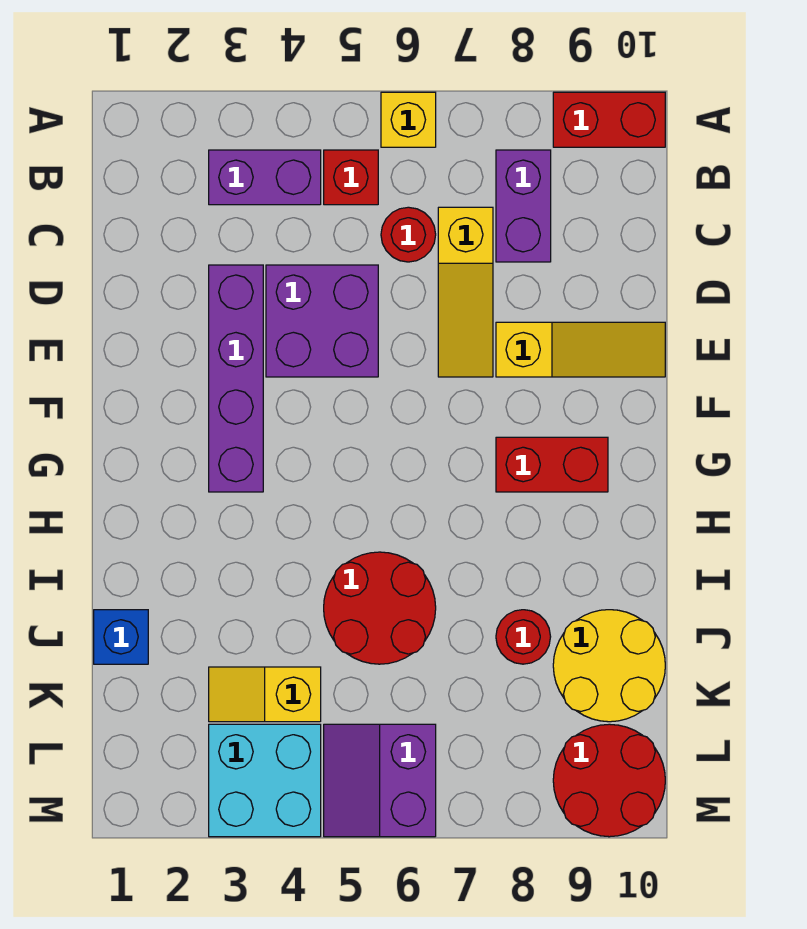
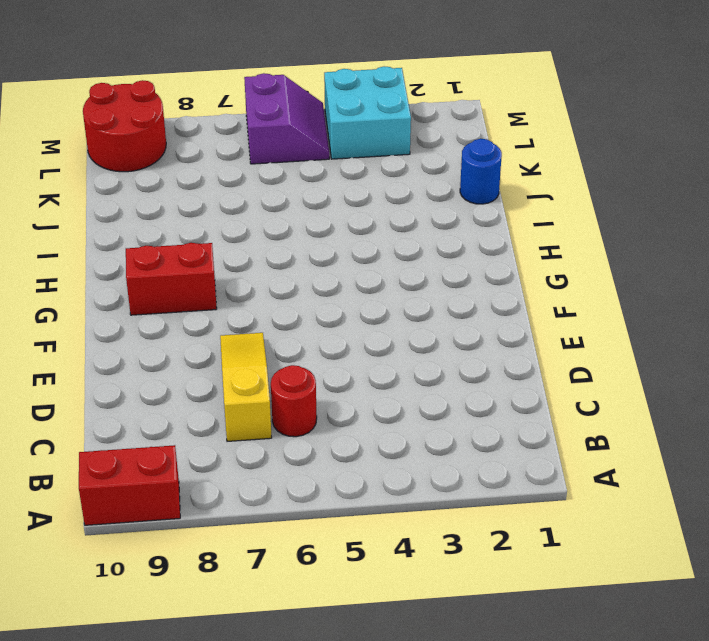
blue 1x1 round brick [460,139,502,204] -> blue 1x1 brick [94,610,148,664]
none -> yellow 1x1 brick [381,92,436,147]
none -> purple 1x2 brick [209,150,321,205]
none -> red 1x1 brick [324,150,378,205]

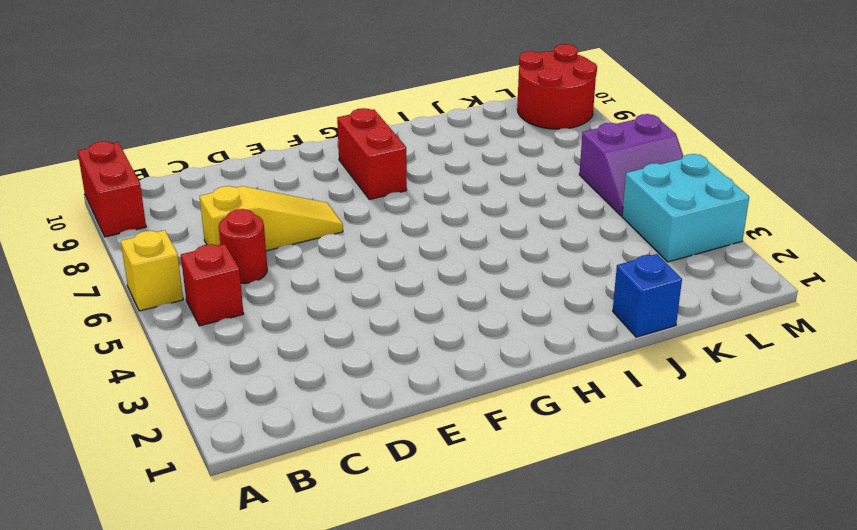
none -> purple 1x2 brick [209,150,321,205]
none -> purple 1x2 brick [496,150,551,262]
none -> purple 1x4 brick [209,265,263,492]

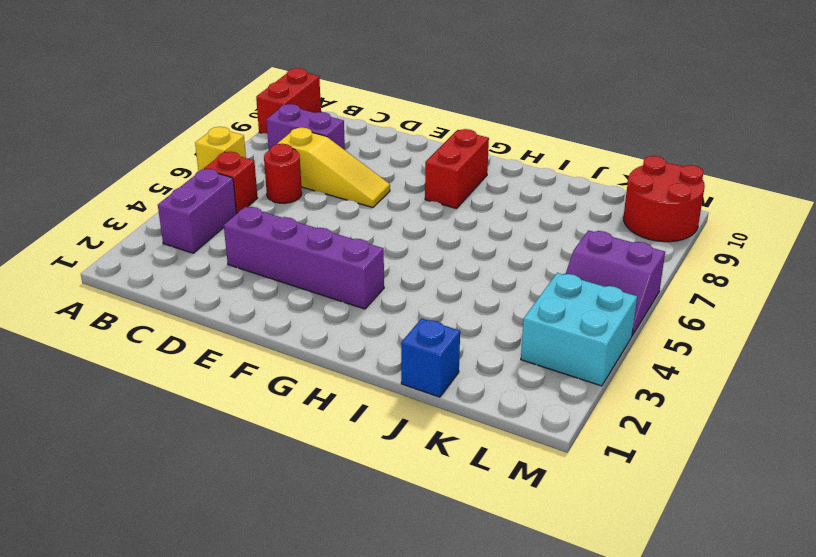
none -> purple 2x2 brick [266,265,378,377]
none -> yellow 1x3 slope [496,322,665,377]
none -> red 2x2 round brick [324,552,436,664]

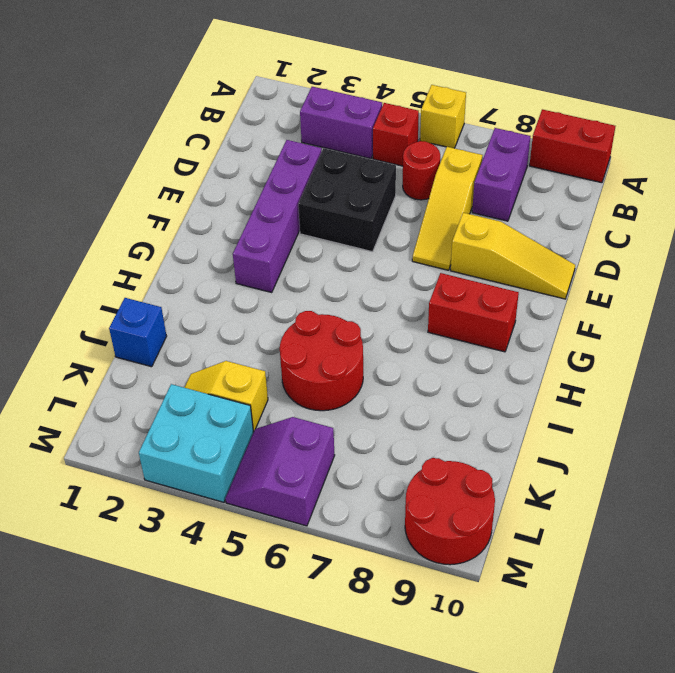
black 2x2 brick [298,148,396,252] -> purple 2x2 brick [266,265,378,377]
none -> red 1x1 round brick [496,610,551,664]
none -> yellow 2x2 round brick [553,610,665,722]

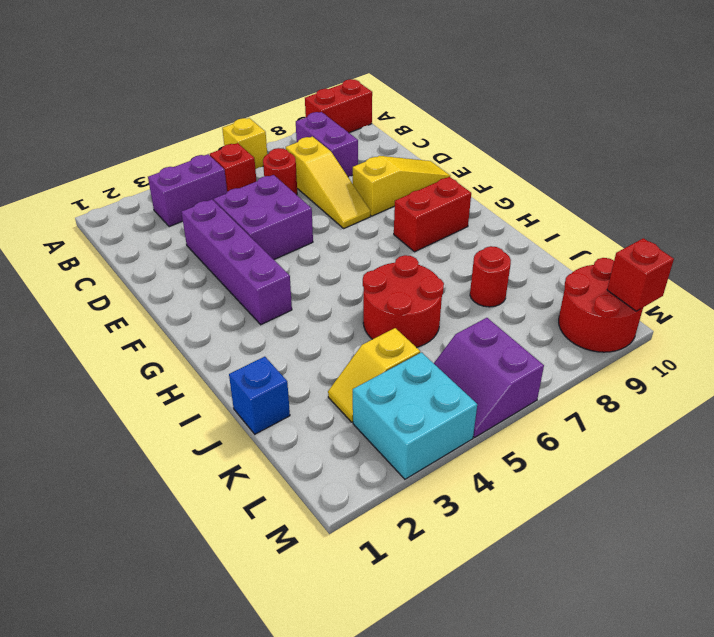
red 1x1 brick [607,238,674,311] -> none
none -> yellow 2x2 round brick [553,610,665,722]

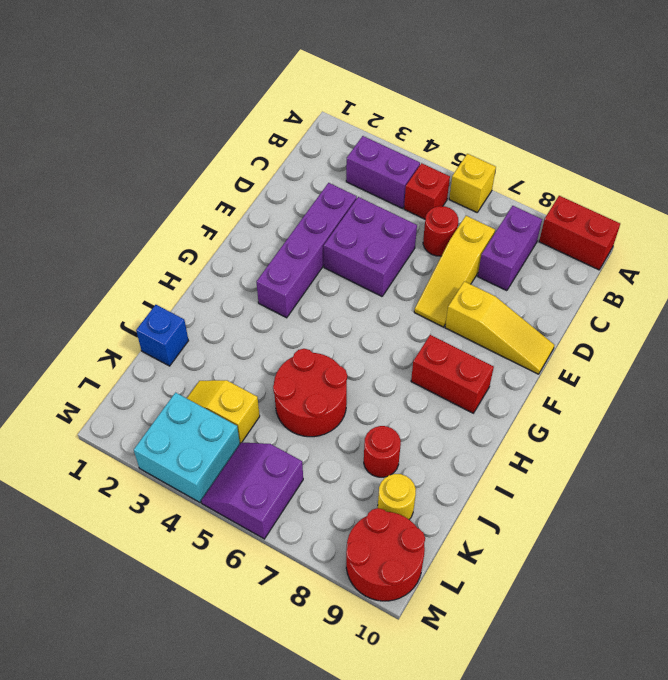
yellow 1x1 round brick [378,474,416,519] -> yellow 2x2 round brick [553,610,665,722]

